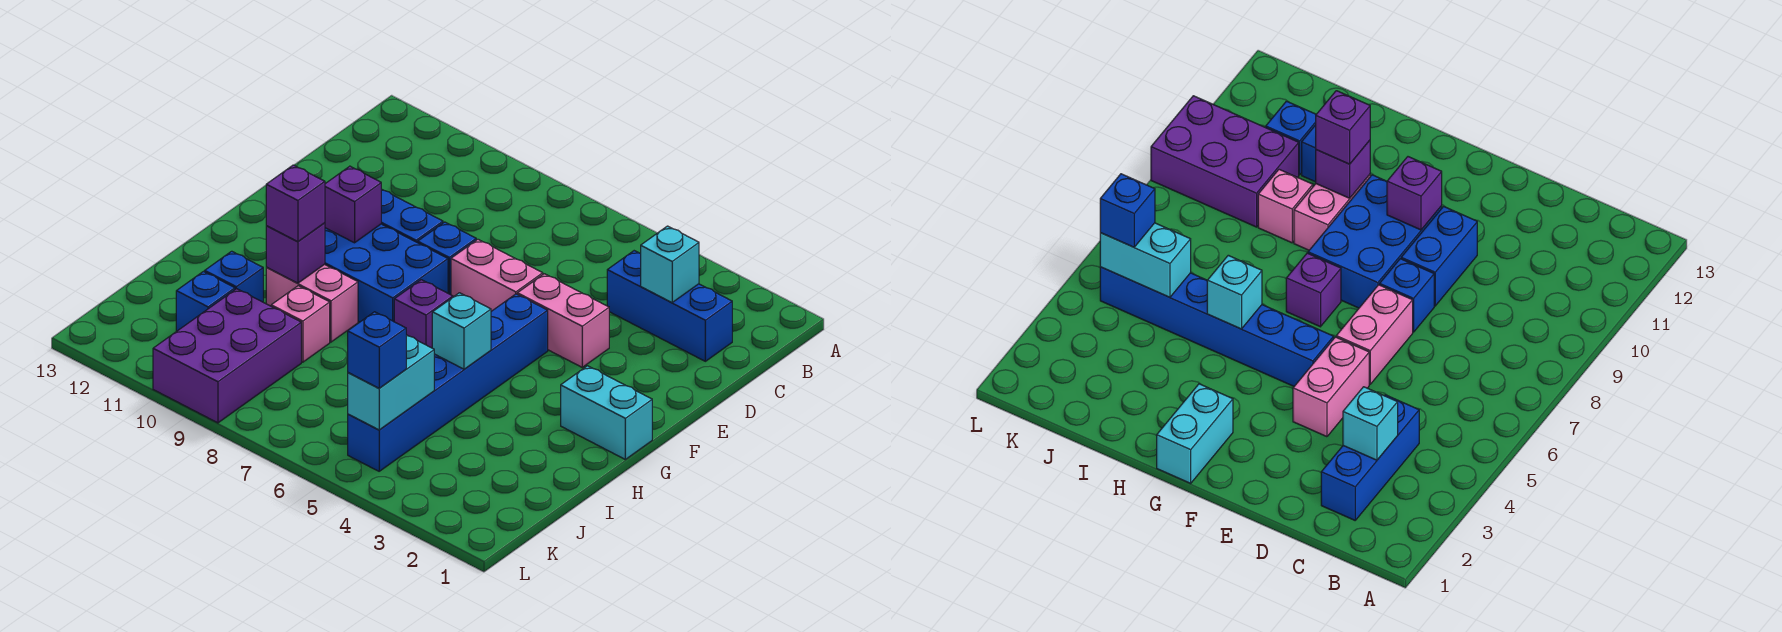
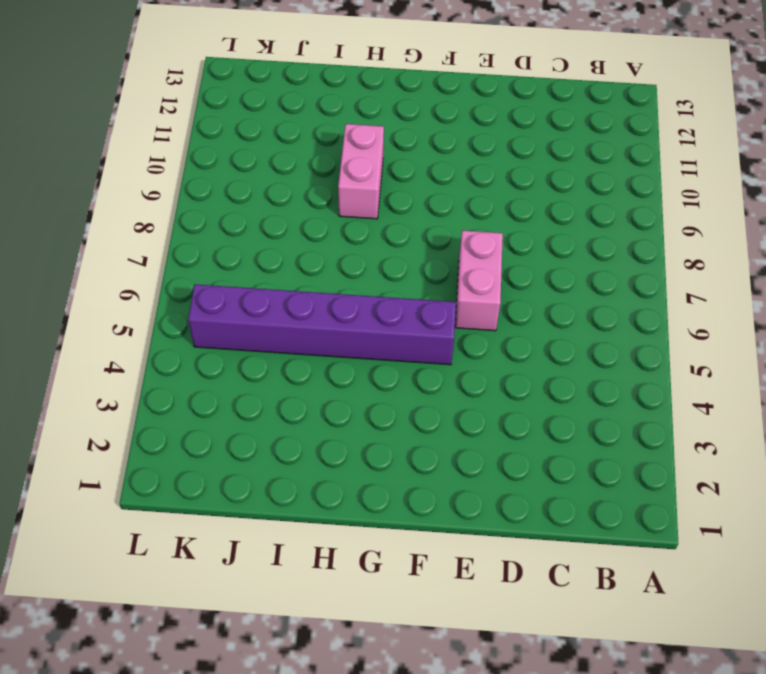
purple 1x6 brick [188,284,456,365] -> blue 1x6 brick [348,294,548,471]
none -> blue 1x3 brick [607,251,732,361]
none -> pink 1x2 brick [517,274,609,367]
none -> blue 1x1 brick [418,222,476,295]

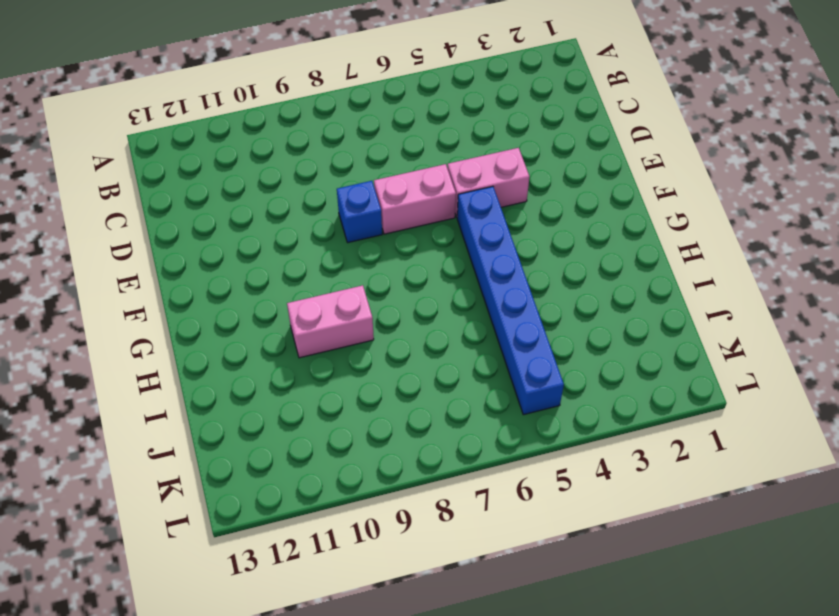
none -> blue 1x3 brick [607,251,732,361]
none -> blue 1x2 brick [381,189,443,243]
none -> blue 2x3 brick [325,224,448,322]

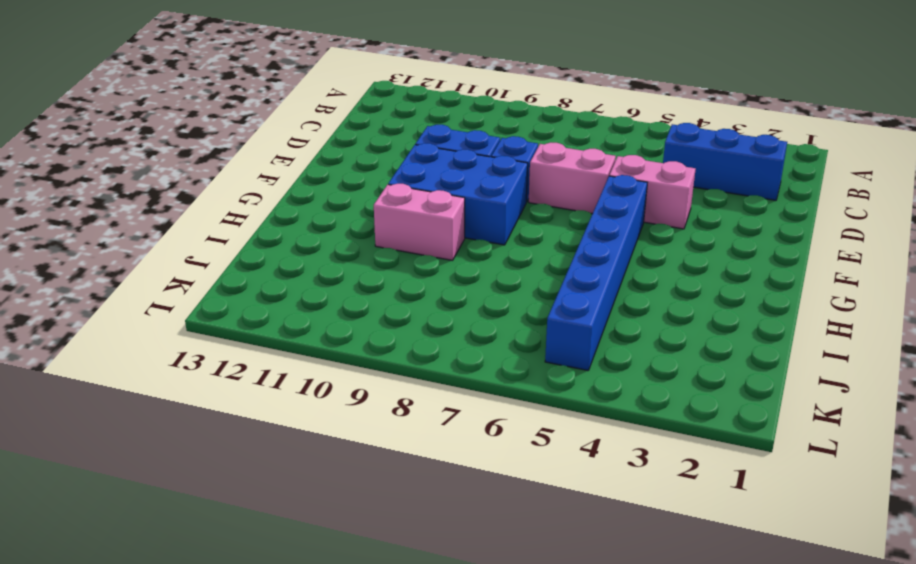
none -> cyan 1x2 brick [561,366,652,459]
none -> purple 1x1 brick [394,280,453,348]
none -> pink 1x1 brick [271,286,330,362]

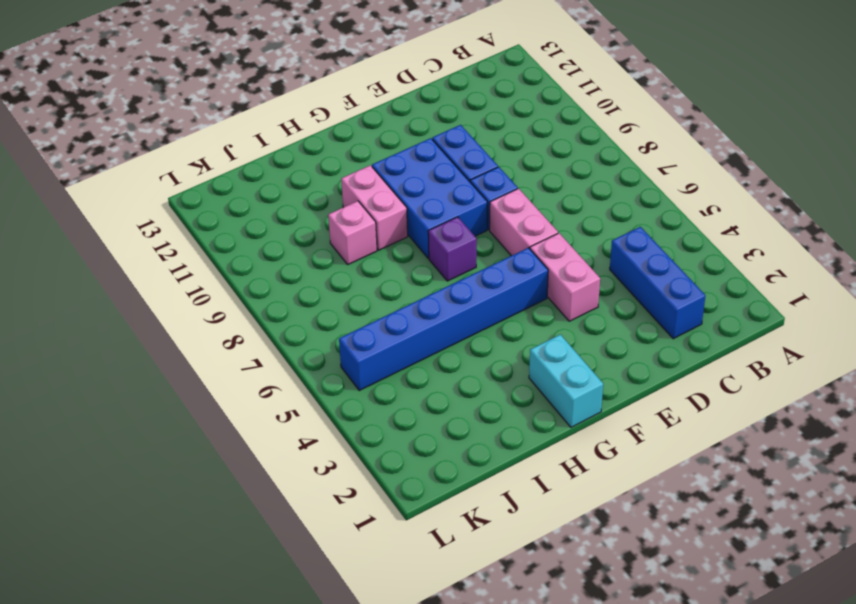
none -> blue 1x1 brick [205,251,263,302]
none -> purple 2x3 brick [153,289,301,423]
none -> blue 1x1 brick [176,272,235,331]

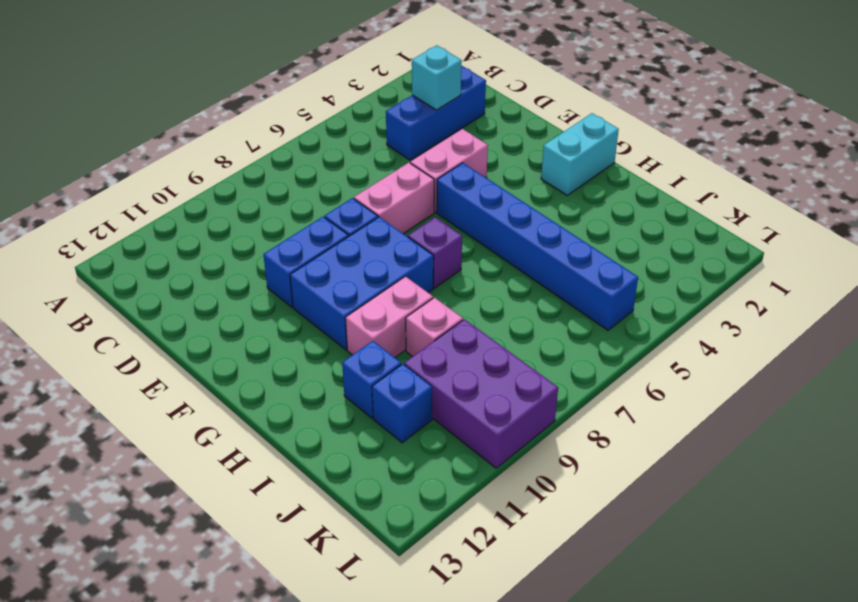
none -> purple 1x1 brick [325,166,381,243]
none -> cyan 1x1 brick [432,293,491,369]
none -> purple 1x1 brick [266,223,325,283]

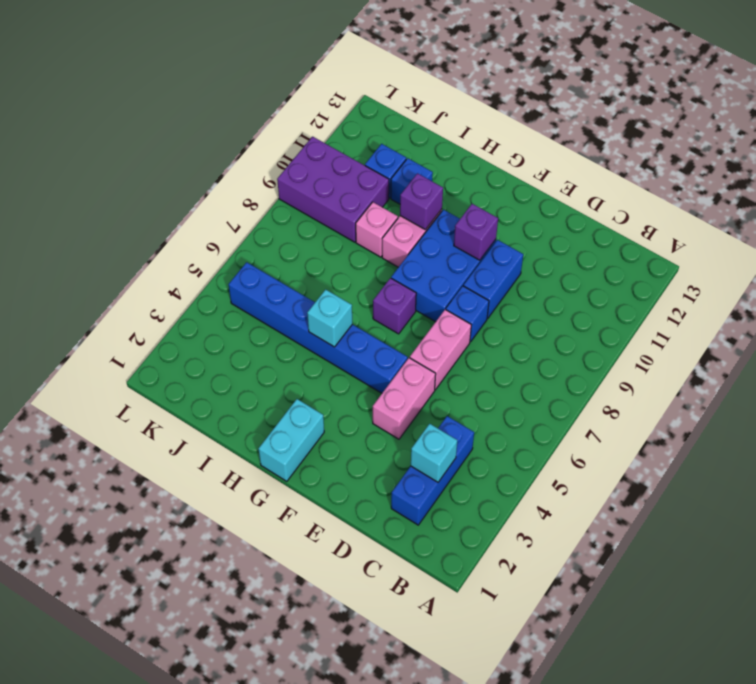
none -> cyan 1x2 brick [348,335,434,430]
none -> purple 1x1 brick [266,165,325,242]
none -> blue 1x1 brick [348,312,406,388]

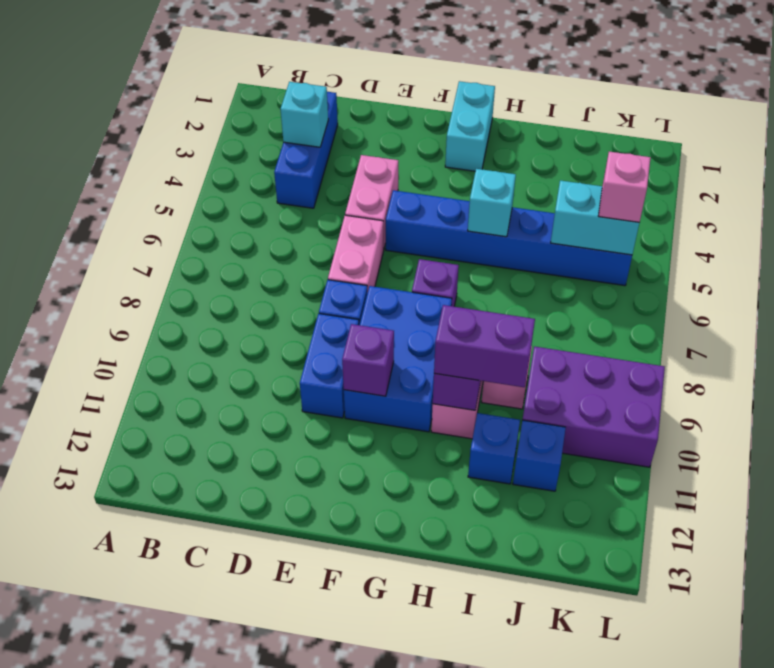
purple 1x2 brick [434,305,535,387] -> purple 1x1 brick [266,165,325,242]
pink 1x1 brick [598,152,651,222] -> blue 1x1 brick [348,312,406,388]

